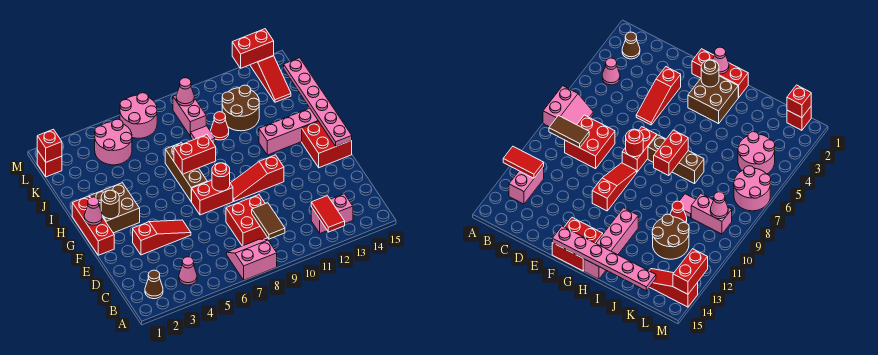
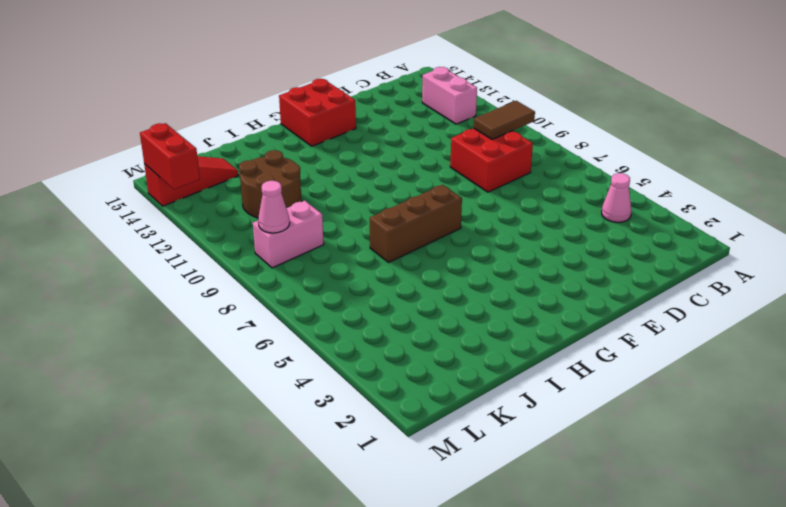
none -> pink 2x2 slope [227,239,277,280]
none -> brown 1x1 cone [145,270,163,299]
none -> red 1x3 slope [133,220,191,255]
none -> red 1x3 brick [72,196,114,255]

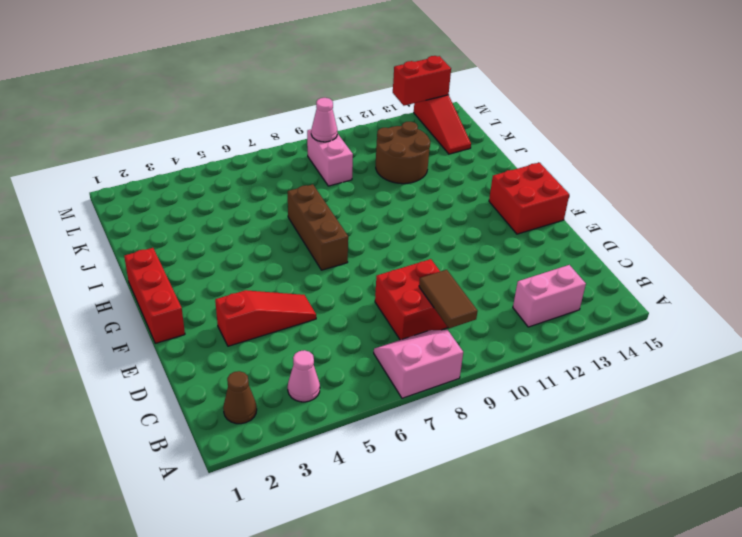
none -> red 1x2 brick [192,180,233,215]
none -> red 1x3 slope [230,155,284,201]
none -> brown 2x2 brick [89,183,140,233]
none -> pink 1x4 brick [259,108,318,155]

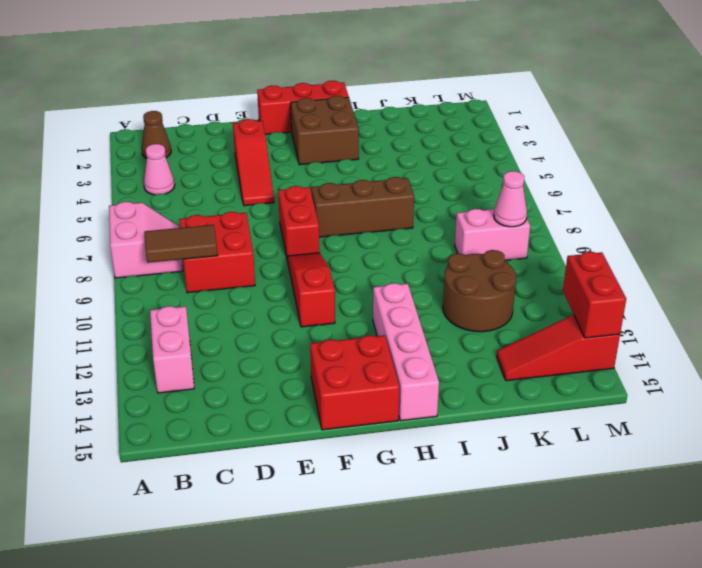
none -> pink 1x1 tile [191,126,215,143]
none -> red 1x1 cone [211,112,229,140]
none -> pink 2x2 round brick [95,119,132,165]
none -> red 1x1 brick [37,151,62,177]

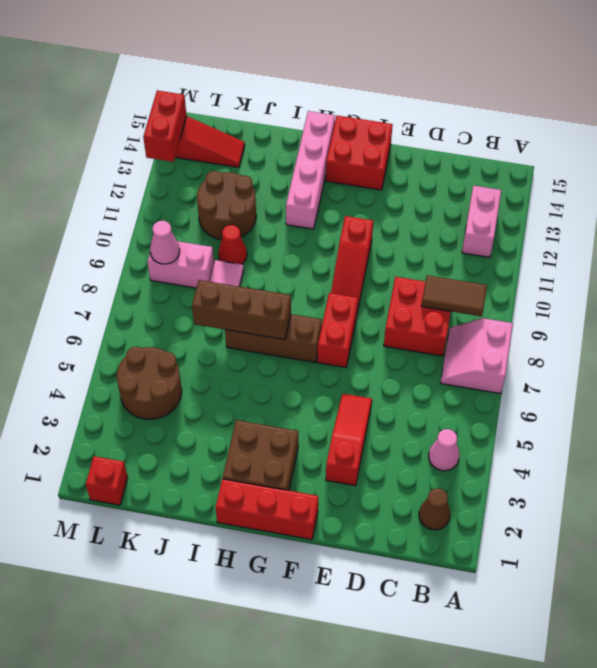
brown 1x3 brick [192,280,291,340] -> red 1x2 brick [174,135,216,174]
brown 2x2 round brick [117,347,182,419] -> pink 2x2 round brick [95,119,132,165]
none -> pink 2x2 round brick [120,93,157,138]
none -> red 1x2 tile [311,196,345,232]
none -> red 1x1 round brick [212,163,230,191]
none -> pink 1x6 plate [284,58,352,146]

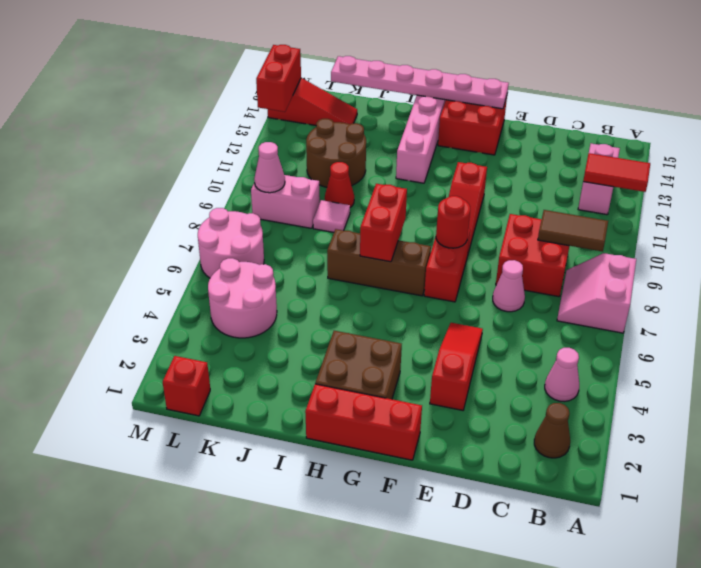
pink 1x1 cone [493,260,525,312] -> pink 1x1 cone moved to [84,197,103,225]
none -> brown 1x1 round brick [101,190,119,219]
none -> red 1x1 brick [37,129,62,162]

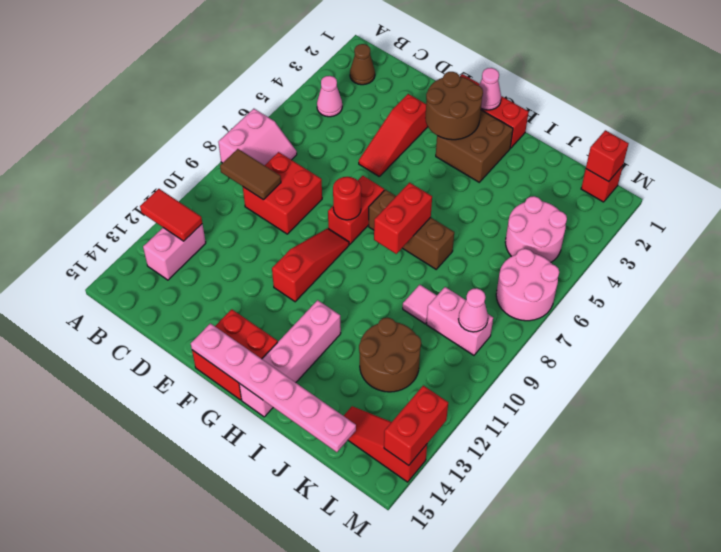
brown 2x2 round brick [425,72,483,140] -> brown 1x1 round brick [101,190,119,219]
none -> red 1x1 cone [211,112,229,140]

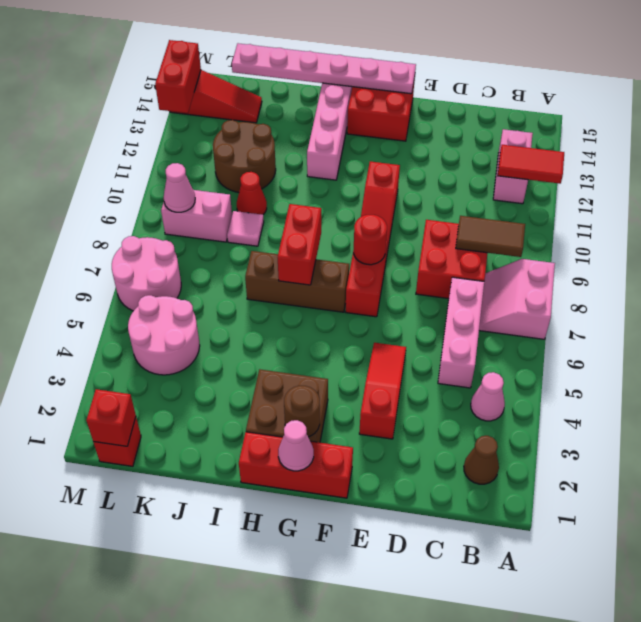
pink 1x3 brick [438,277,484,388] -> none

